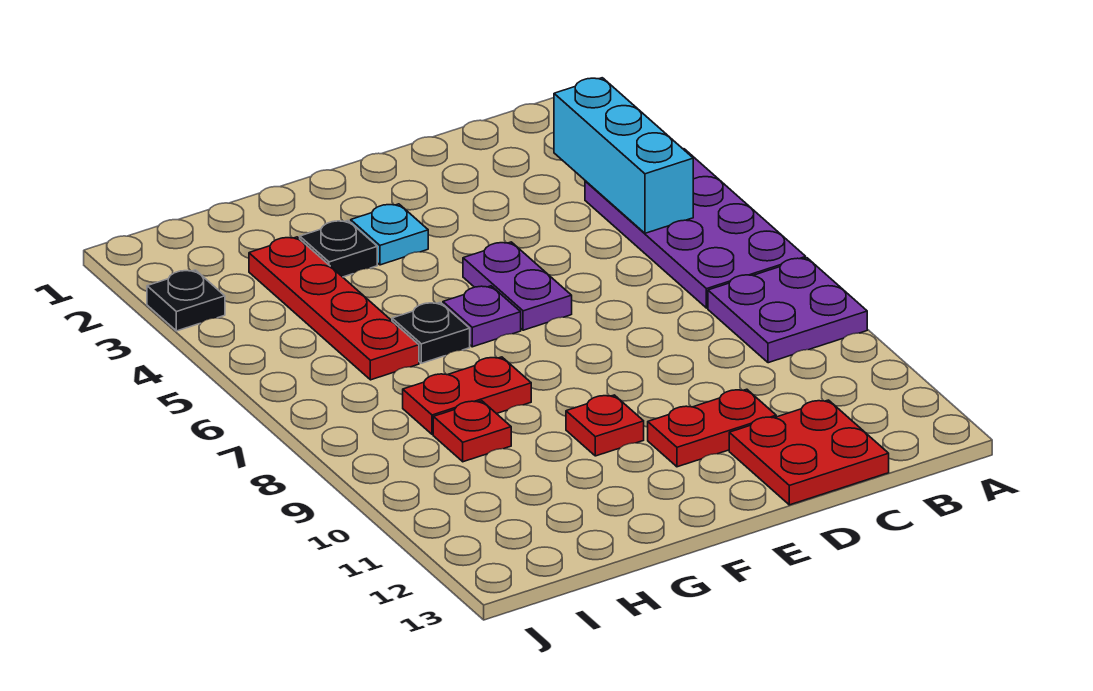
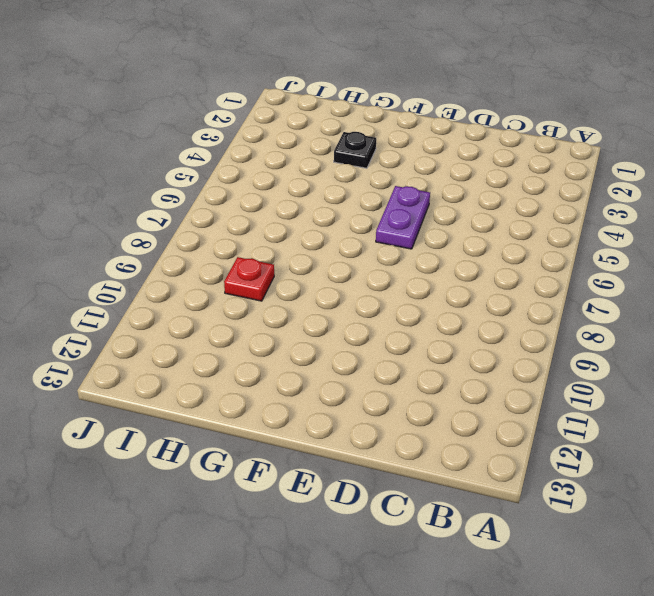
none -> purple 2x4 plate [585,149,806,308]
none -> purple 2x2 plate [708,258,867,363]
none -> red 2x2 plate [729,400,889,505]

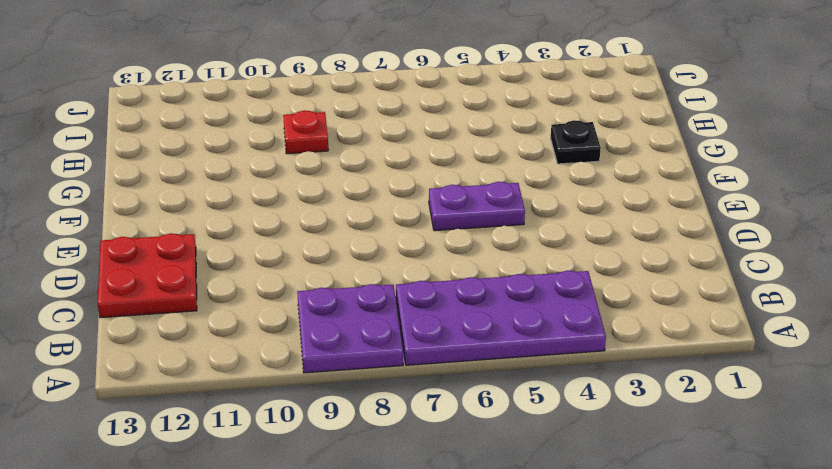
none -> red 1x2 plate [648,389,776,467]
none -> cyan 1x1 plate [351,204,428,265]
none -> purple 1x1 plate [443,286,521,347]

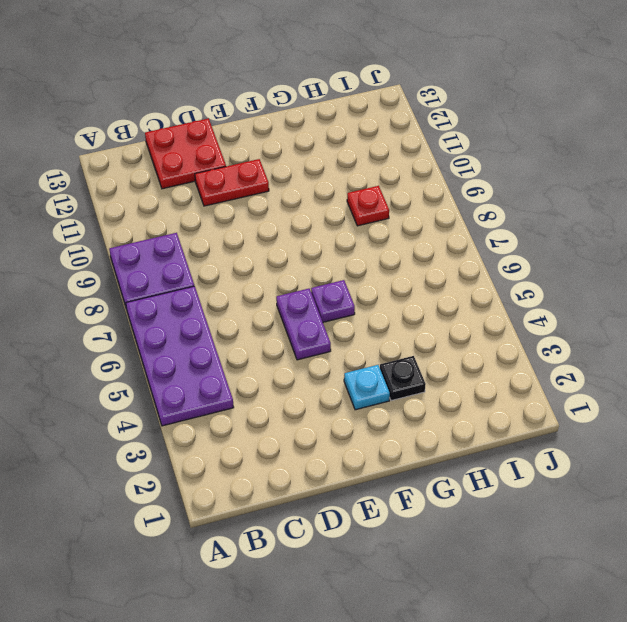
none -> red 1x1 plate [566,395,644,456]
none -> black 1x1 plate [392,302,470,363]
none -> red 1x2 plate [403,357,531,434]

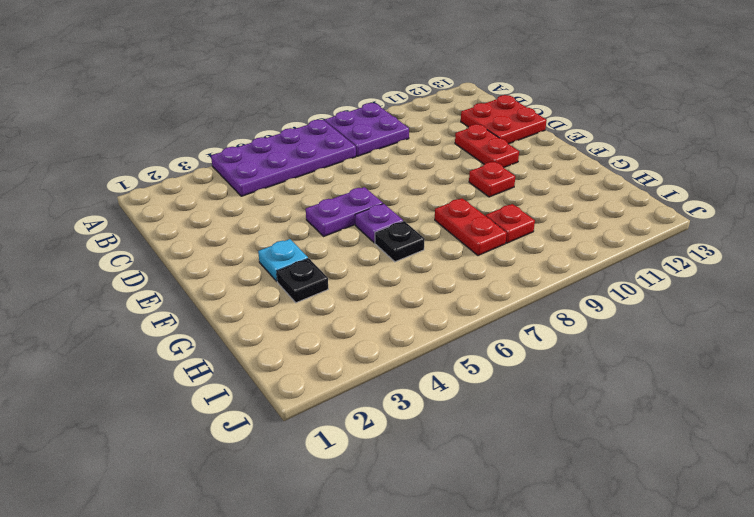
none -> red 1x4 plate [249,237,419,380]
none -> black 1x1 plate [147,270,225,331]
none -> cyan 1x3 brick [554,78,693,233]

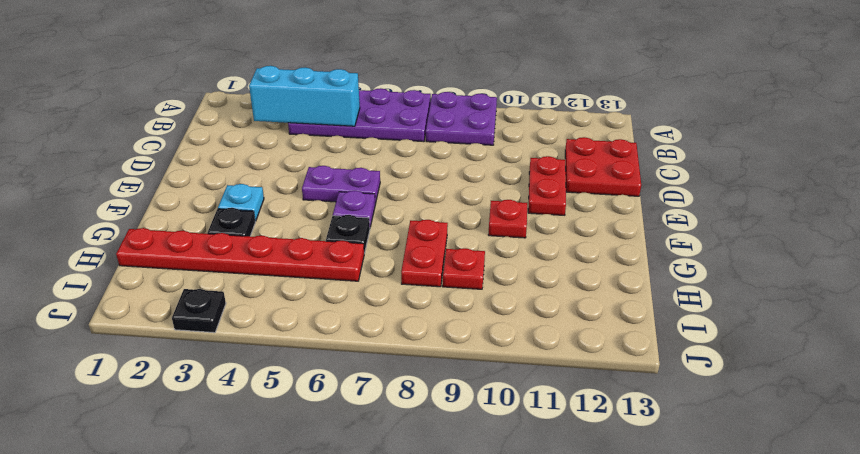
red 1x6 plate [116,228,364,281] -> red 1x4 plate [249,237,419,380]

